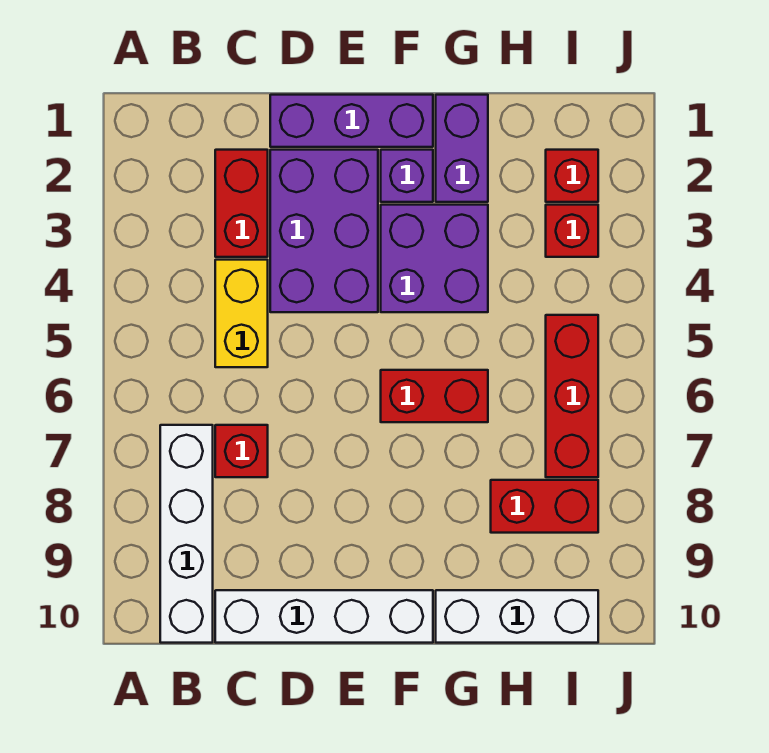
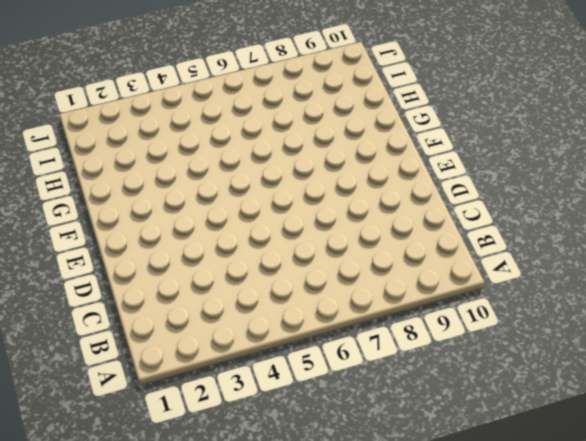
none -> white 1x4 brick [160,425,213,643]
none -> red 1x2 brick [215,150,268,257]
none -> yellow 1x2 brick [215,260,268,367]

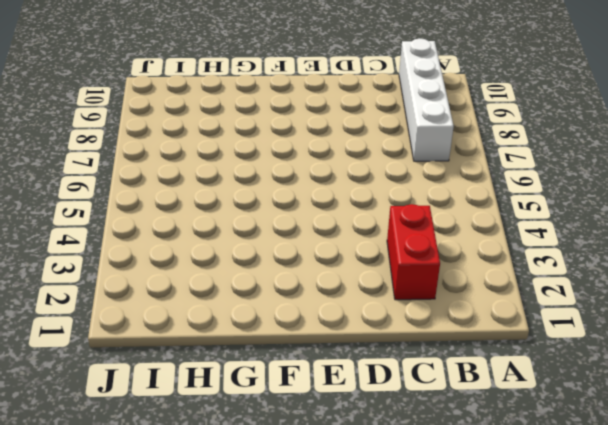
none -> yellow 1x2 brick [215,260,268,367]
none -> red 1x1 brick [215,425,268,477]
none -> white 1x4 brick [215,590,433,643]

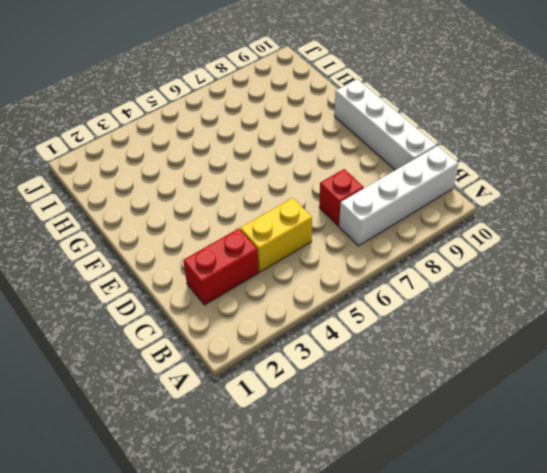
none -> purple 1x3 brick [270,95,433,147]
none -> purple 2x3 brick [270,150,378,312]
none -> purple 1x1 brick [381,150,433,202]

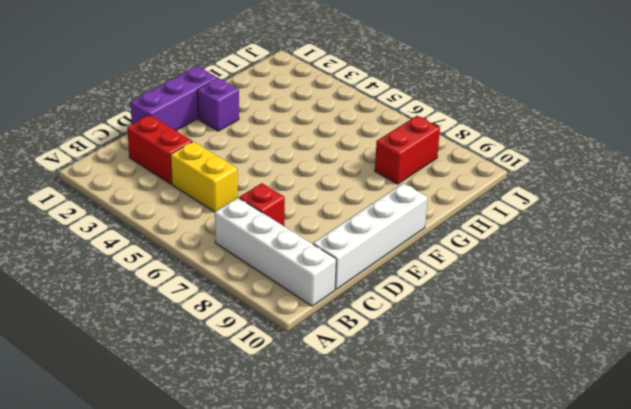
none -> purple 2x3 brick [270,150,378,312]
none -> purple 2x2 brick [381,205,488,312]
none -> red 1x2 brick [381,370,488,422]

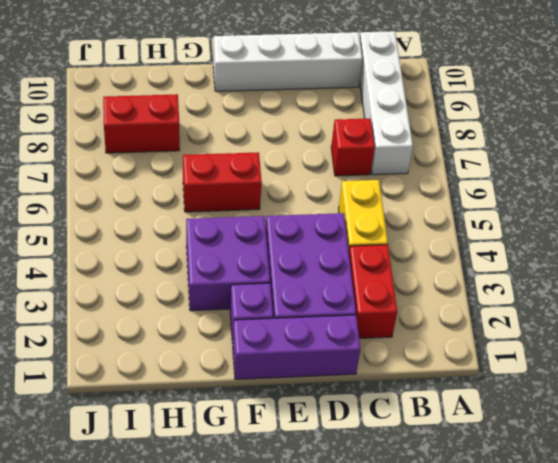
none -> purple 1x2 brick [436,95,488,202]
none -> white 1x3 brick [436,590,598,643]
none -> red 1x1 brick [546,150,598,202]

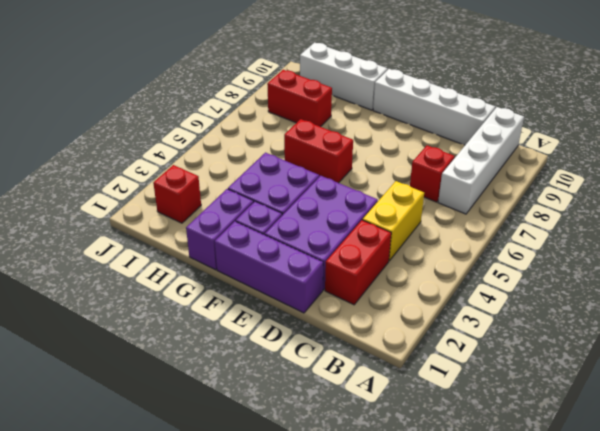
none -> red 1x1 brick [546,205,598,257]
none -> red 1x3 brick [546,315,598,477]

